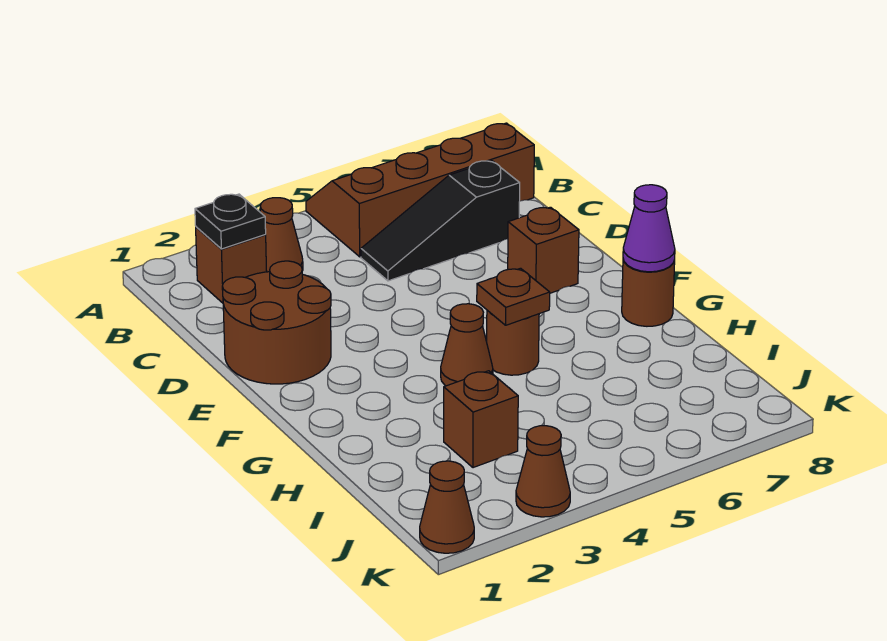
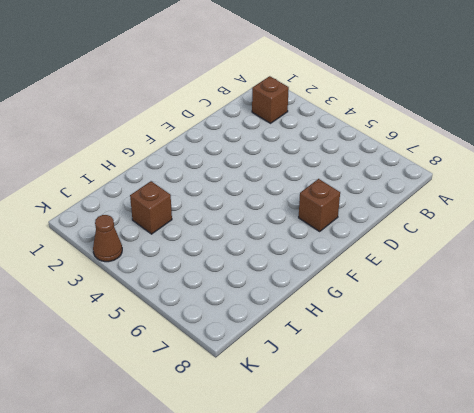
none -> brown 2x4 slope [306,123,534,257]
none -> brown 1x1 cone [260,198,303,272]
none -> black 1x3 slope [361,161,520,281]

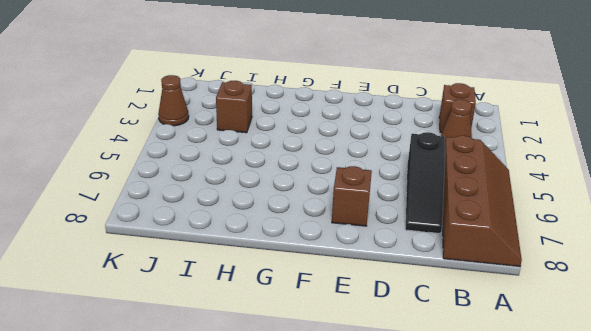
black 1x3 slope [405,132,445,234] -> black 1x3 slope turned to [361,161,520,281]
none -> brown 2x2 round brick [222,261,331,384]
none -> brown 1x1 cone [441,304,493,386]
none -> brown 1x1 round brick [487,310,539,375]

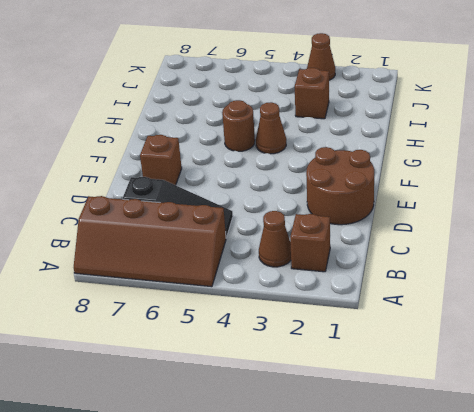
none -> brown 1x1 round brick [622,259,675,326]
none -> brown 1x1 cone [420,461,474,553]
none -> black 1x1 plate [195,194,266,249]

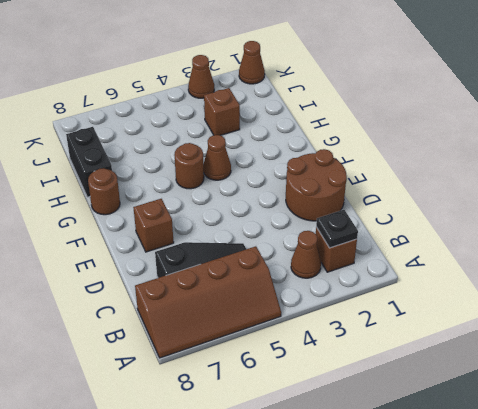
black 1x2 brick [66,127,112,197] -> none
none -> brown 1x1 plate [477,268,550,325]
none -> purple 1x1 cone [623,185,675,272]

